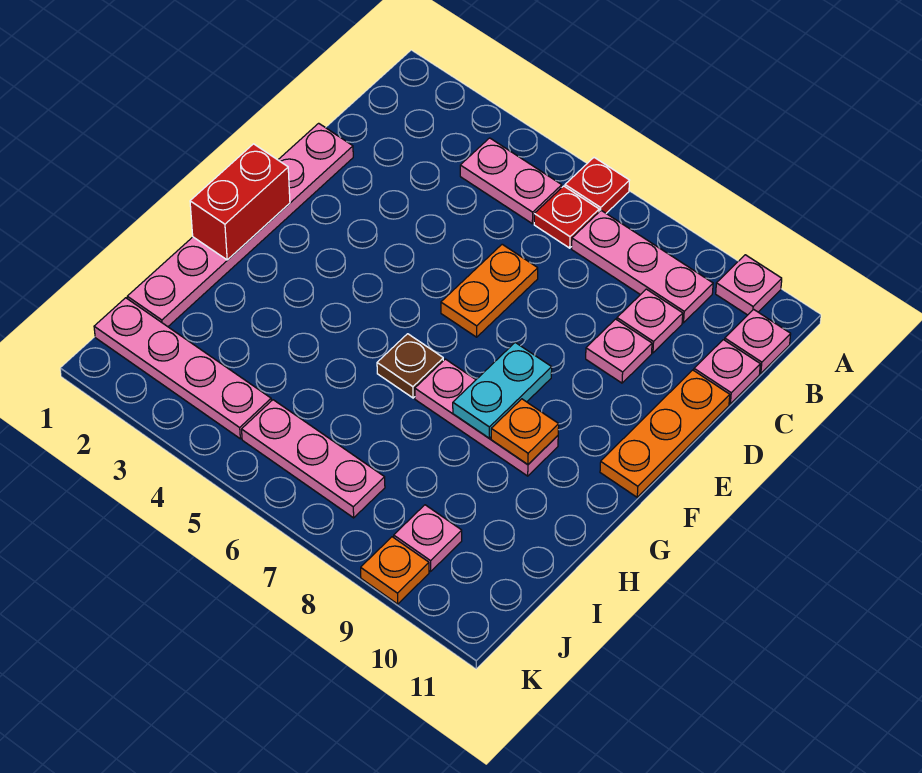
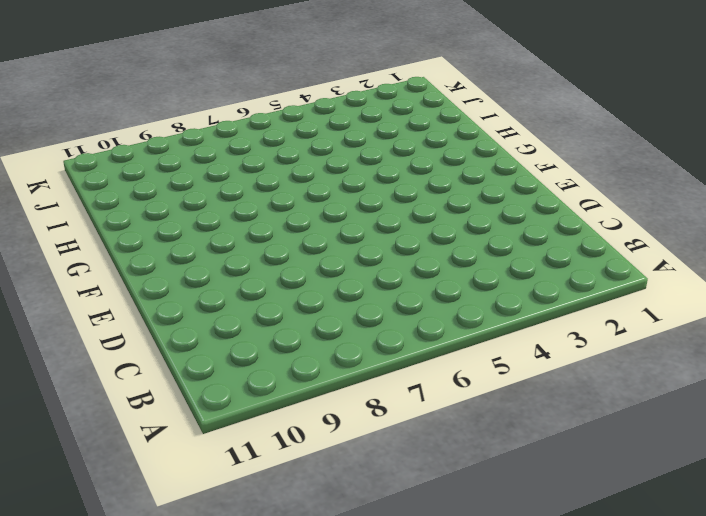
none -> red 1x1 plate [565,158,630,213]
none -> pink 1x1 plate [716,255,782,315]
none -> pink 1x2 plate [460,138,562,224]

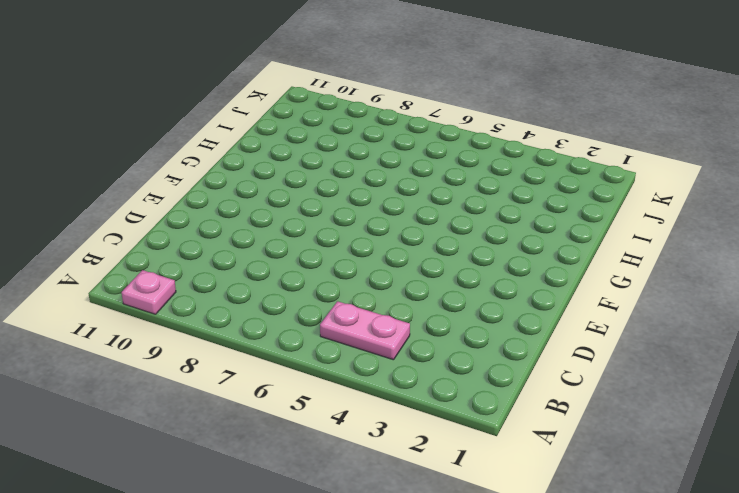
none -> red 1x1 plate [565,158,630,213]
none -> red 1x1 plate [534,186,599,248]
none -> pink 1x3 plate [572,211,713,323]

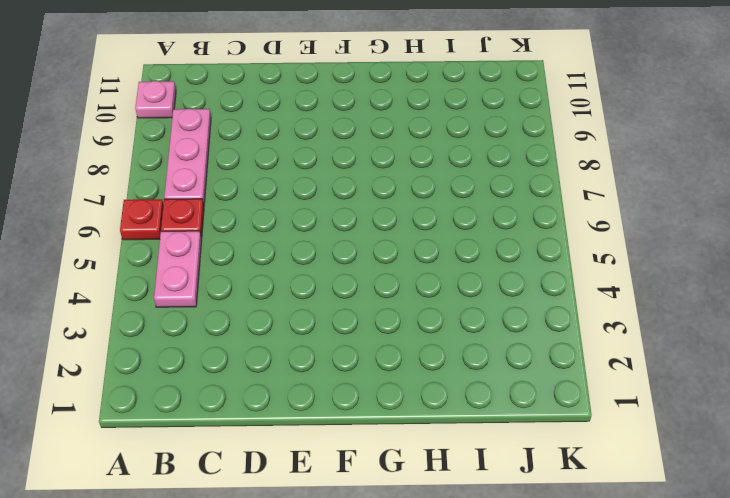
none -> pink 1x1 plate [725,309,791,373]
none -> pink 1x1 plate [617,289,683,353]
none -> pink 1x1 plate [694,340,760,404]

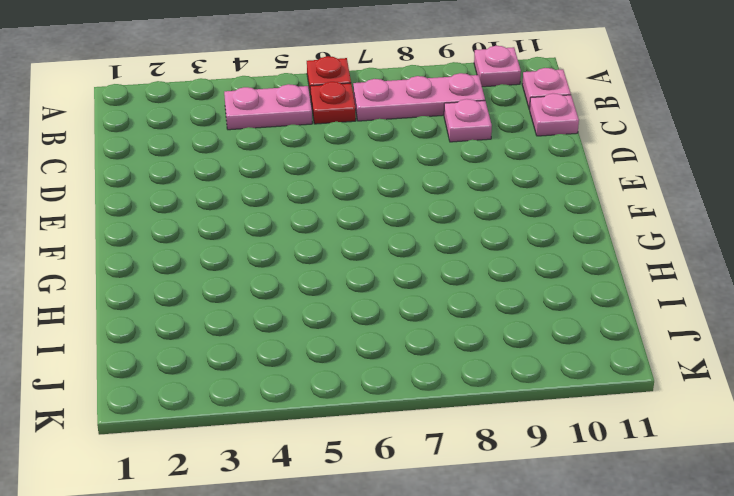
none -> pink 1x6 plate [127,123,353,327]
none -> orange 1x2 plate [441,244,538,337]
none -> pink 1x1 plate [586,319,652,383]

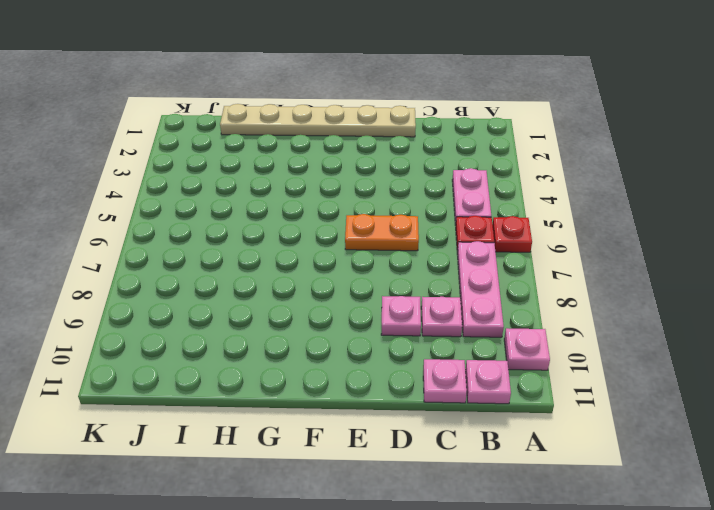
tan 1x6 plate [220,104,416,137] -> pink 1x6 plate [127,123,353,327]
none -> orange 1x3 plate [600,370,730,497]
none -> brown 1x1 plate [377,334,443,398]
none -> pink 1x3 plate [415,359,558,476]

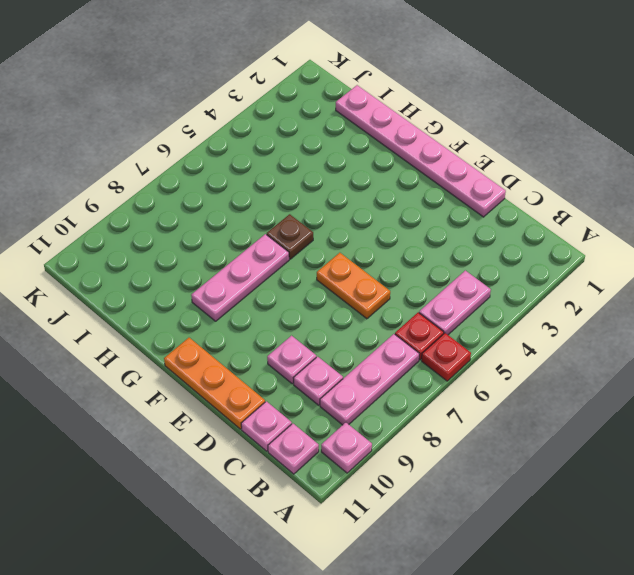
none -> pink 1x4 plate [94,298,271,439]
none -> pink 1x3 plate [242,400,385,518]
none -> pink 1x1 plate [394,505,462,571]

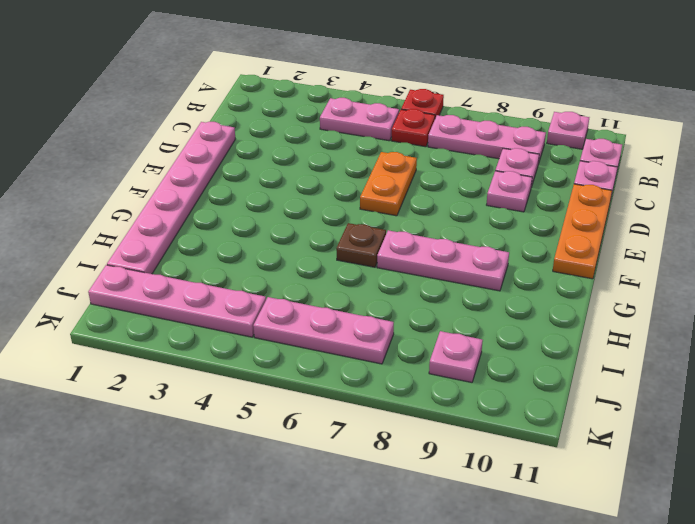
none -> orange 1x1 plate [361,537,429,604]
none -> red 1x2 brick [190,144,290,260]
none -> cyan 1x2 plate [453,343,552,438]

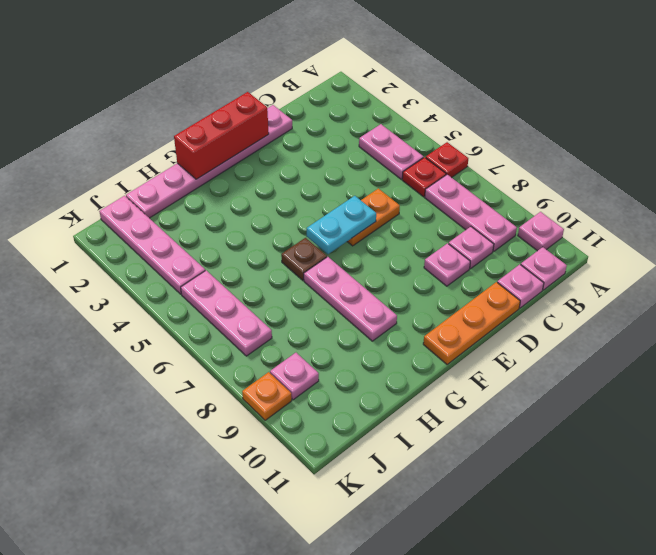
red 1x3 brick [174,92,269,179] -> red 1x2 brick [190,144,290,260]
cyan 1x2 plate [307,196,376,254] -> cyan 1x2 plate moved to [453,343,552,438]
none -> orange 1x1 plate [491,399,559,465]

